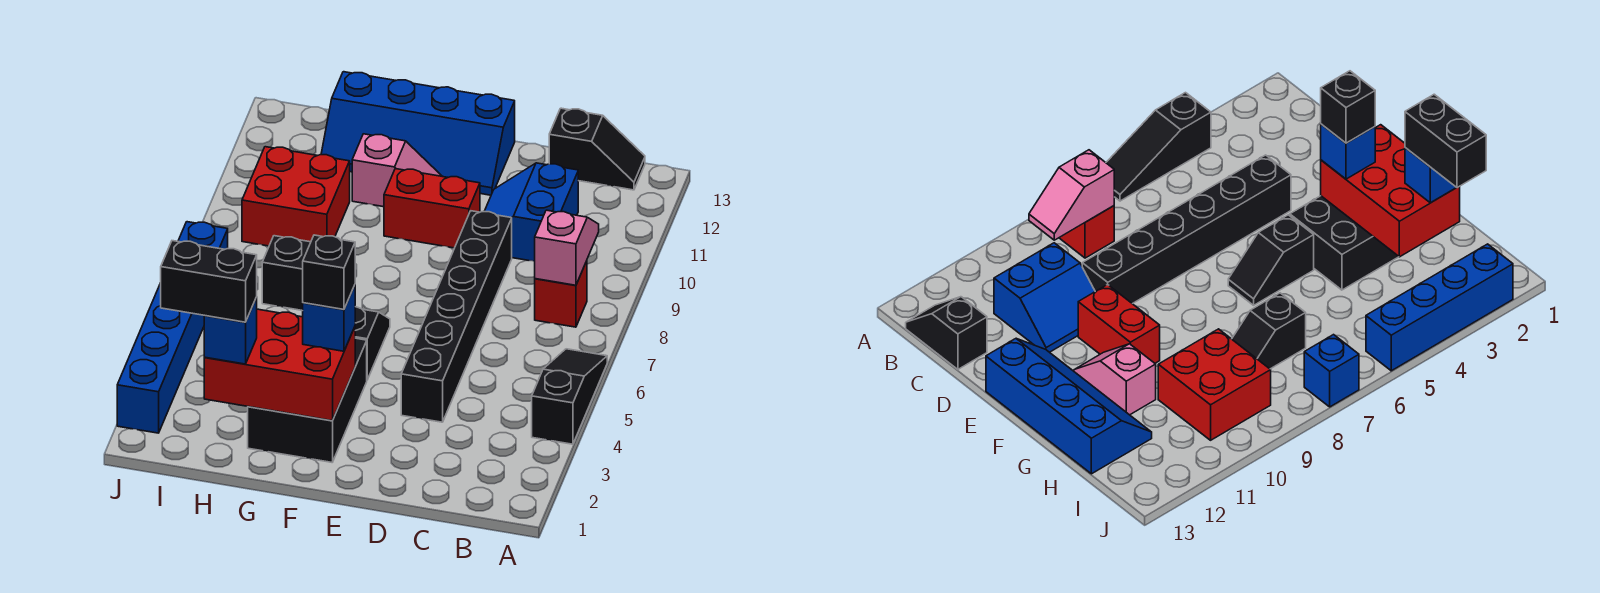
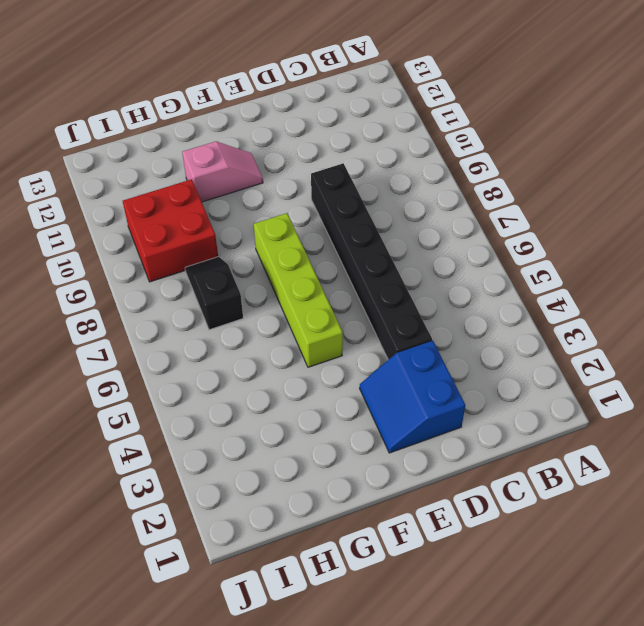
blue 2x2 slope [360,340,465,453] -> blue 2x2 slope moved to [484,163,578,262]
lime 1x4 brick [254,213,343,367] -> black 1x2 slope [355,307,390,380]
none -> black 1x3 slope [532,349,607,444]
none -> red 1x1 brick [535,261,587,327]
none -> black 1x2 slope [549,108,645,190]

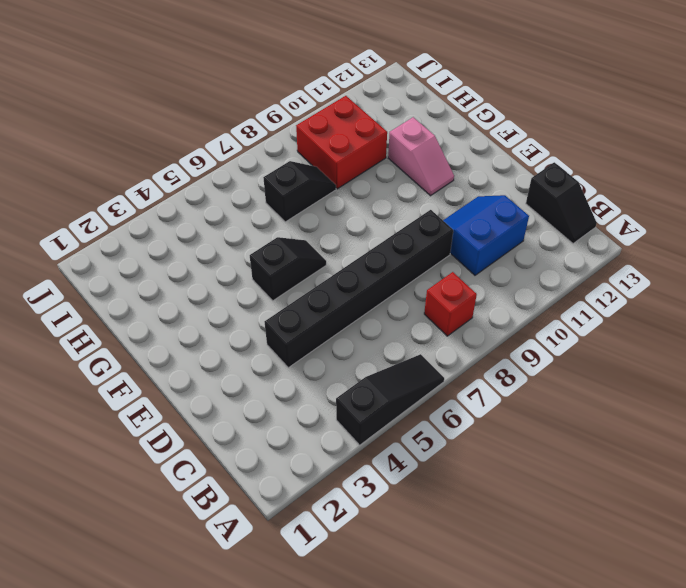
none -> red 1x2 brick [384,169,480,248]
none -> blue 2x4 slope [321,72,515,195]
none -> black 2x3 brick [248,338,367,462]

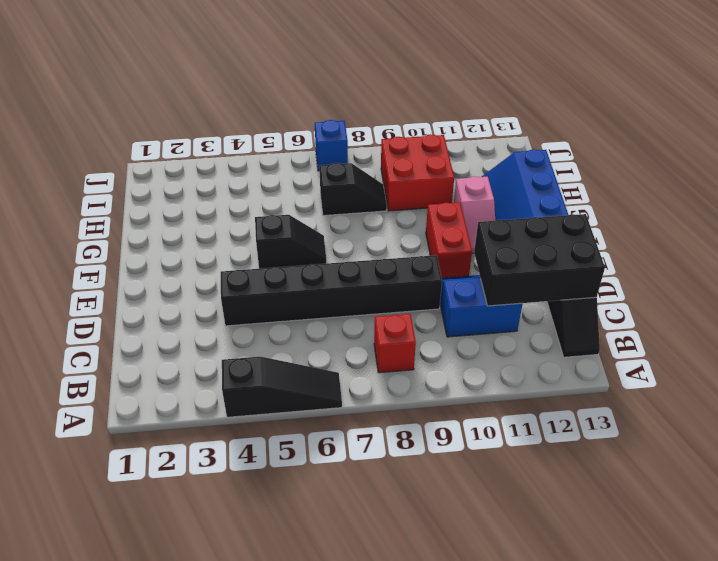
black 2x3 brick [474,214,605,306] -> black 2x3 brick moved to [248,338,367,462]
none -> blue 1x4 brick [117,283,204,433]
none -> pink 1x2 slope [535,210,599,285]
none -> red 2x3 brick [204,309,355,421]

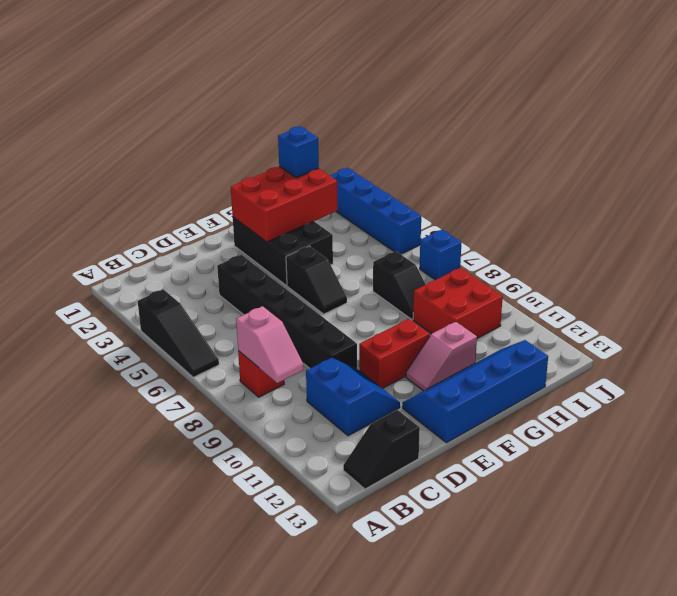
none -> blue 1x1 brick [303,285,355,351]
none -> black 1x1 brick [303,235,355,309]
none -> black 1x2 brick [161,241,257,322]

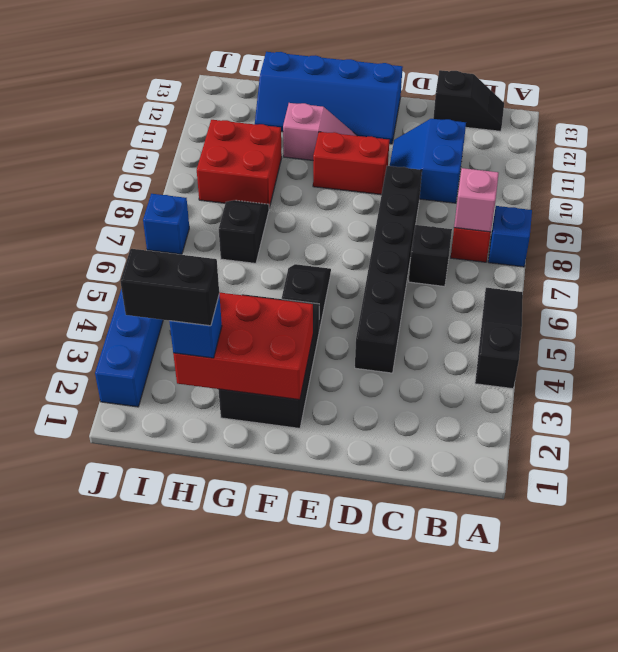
blue 1x1 brick [488,206,532,267] -> blue 1x1 brick moved to [303,285,355,351]
black 1x1 brick [409,225,452,287] -> black 1x1 brick moved to [303,235,355,309]

